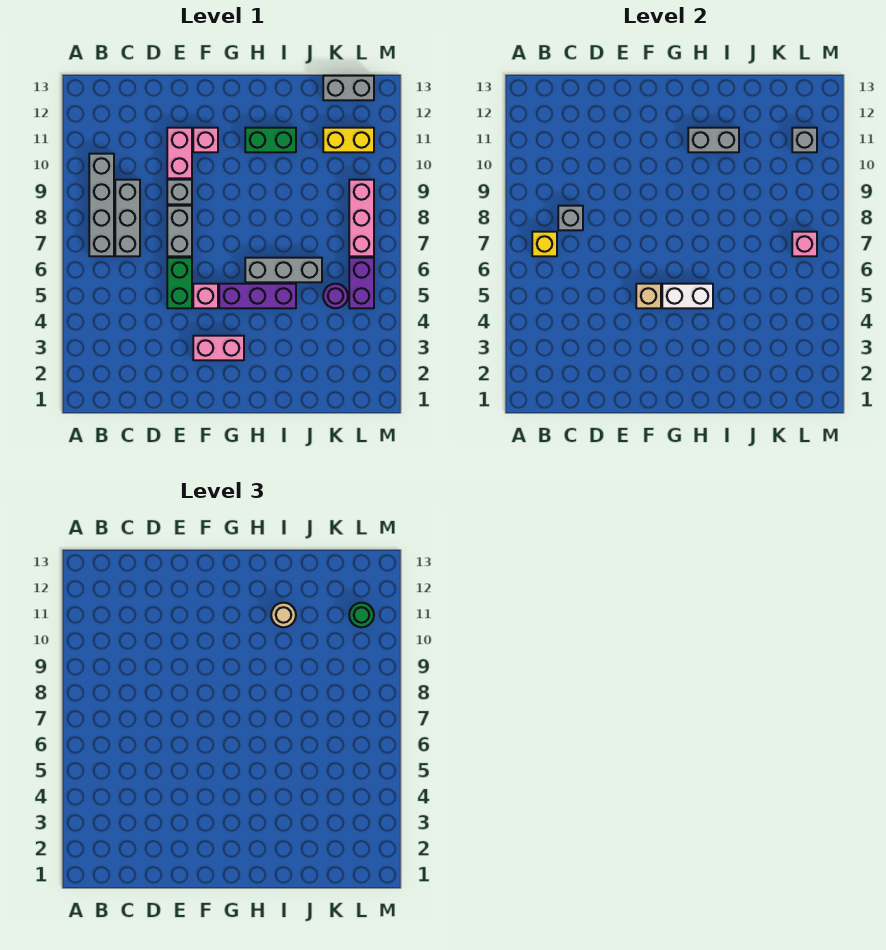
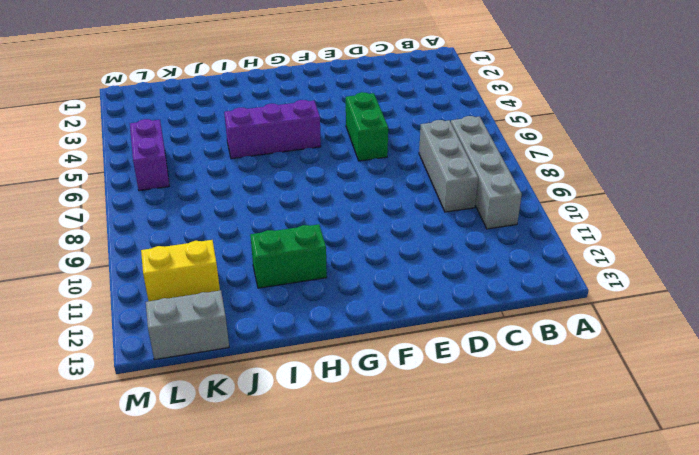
none -> grey 1x2 brick [167,206,192,256]
none -> grey 1x1 brick [167,180,192,204]
none -> pink 1x2 brick [167,128,192,178]

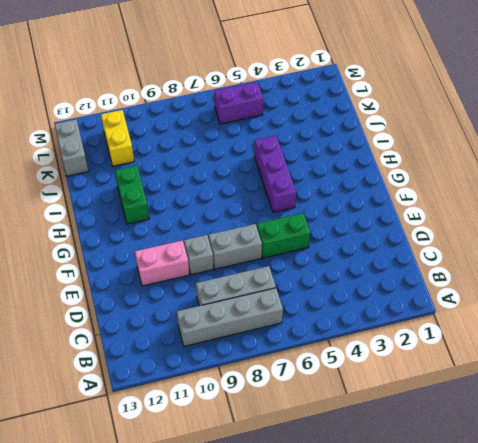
none -> pink 1x2 brick [193,336,244,360]
none -> pink 1x1 brick [193,284,218,308]
none -> pink 1x1 brick [193,128,218,152]

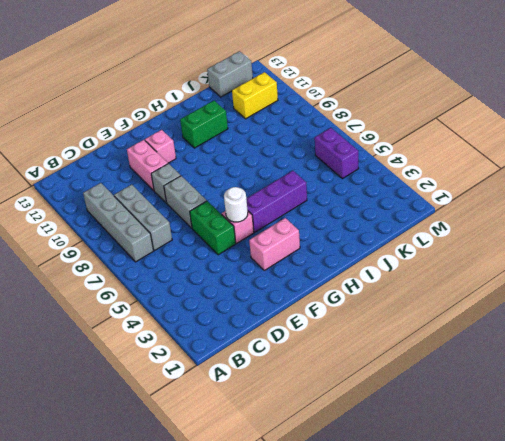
white 1x1 round brick [224,187,248,222] -> tan 1x1 brick [636,284,661,308]
none -> grey 1x3 brick [245,258,322,282]
none -> purple 1x1 round brick [323,284,348,308]
none -> pink 1x3 brick [349,180,374,256]

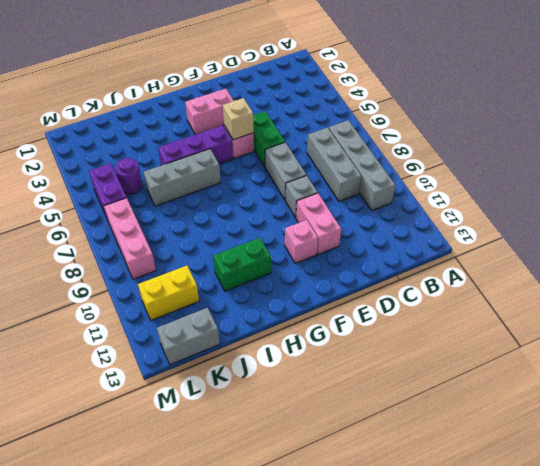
none -> yellow 1x1 brick [532,232,557,256]
none -> grey 1x1 brick [558,206,583,230]
none -> white 1x2 brick [662,284,713,308]

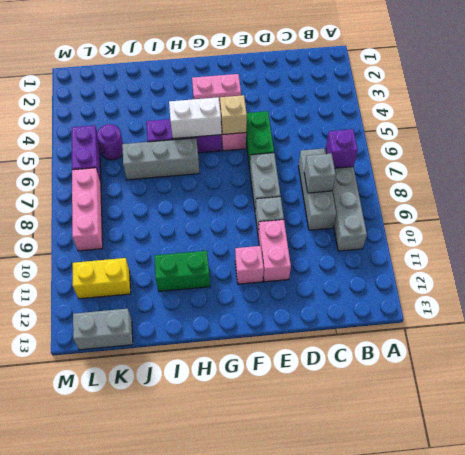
purple 1x1 brick [326,129,358,168] -> yellow 1x1 brick [532,232,557,256]
none -> grey 1x2 brick [688,128,739,152]
none -> pink 1x1 brick [792,232,817,256]
none -> grey 1x1 brick [792,128,817,152]

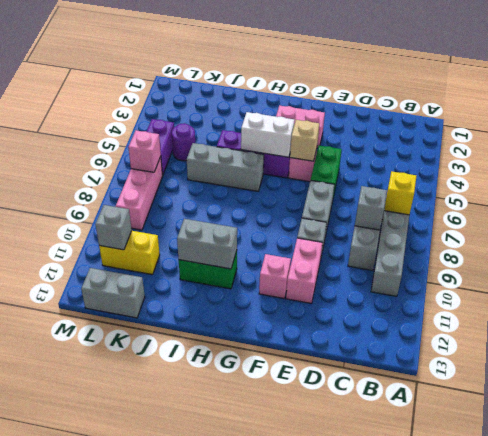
none -> tan 1x1 round brick [271,603,296,627]
none -> green 1x1 round brick [349,603,374,627]

